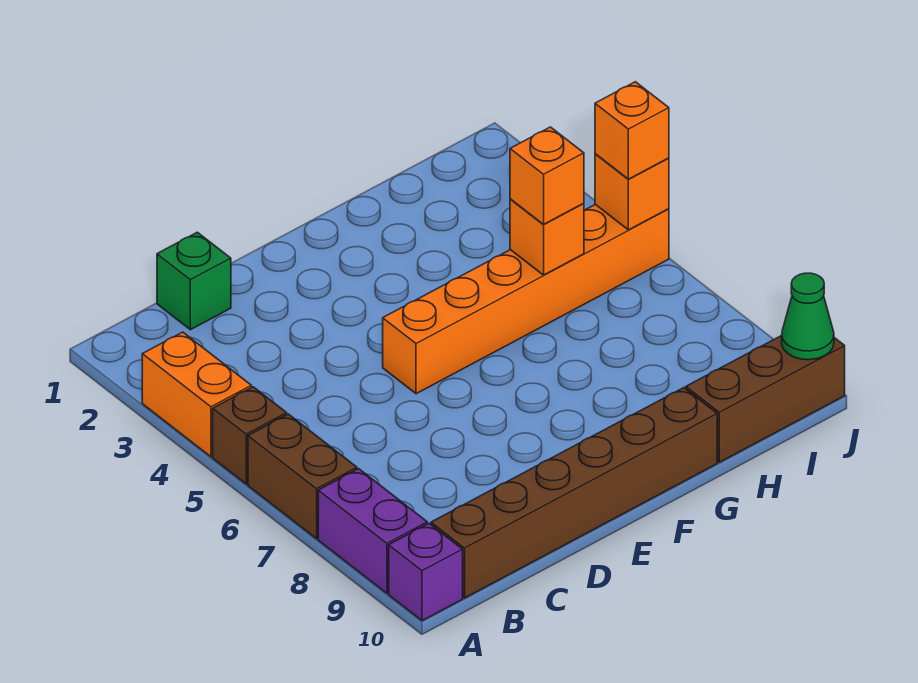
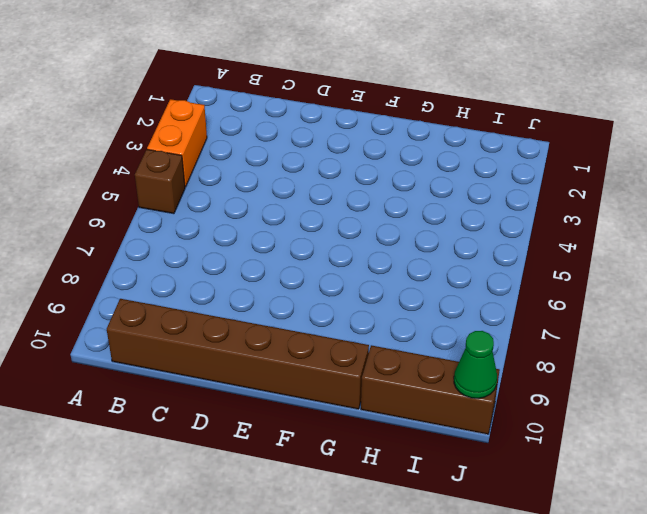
none -> brown 1x2 brick [248,414,357,539]
none -> purple 1x2 brick [318,469,427,593]
none -> purple 1x1 brick [389,523,463,621]

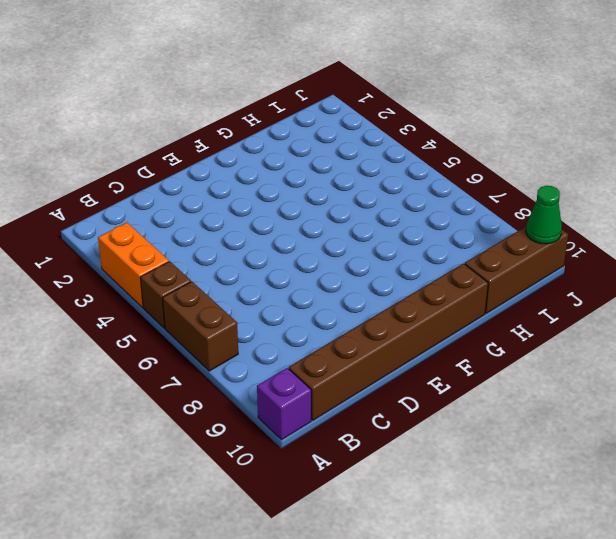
none -> purple 1x2 brick [318,469,427,593]
none -> green 1x1 brick [157,232,231,330]
none -> orange 1x6 brick [383,205,669,394]

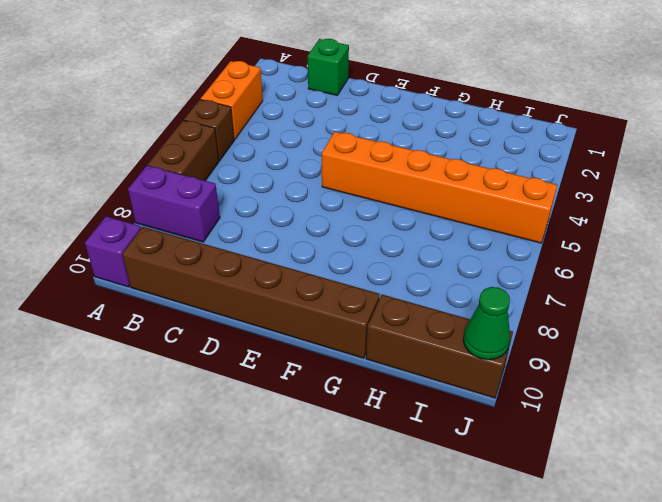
purple 1x2 brick [128,166,220,242] -> purple 1x2 brick turned to [318,469,427,593]
none -> orange 1x1 brick [510,199,584,275]
none -> orange 1x1 brick [595,154,669,230]
none -> orange 1x1 brick [510,127,584,224]

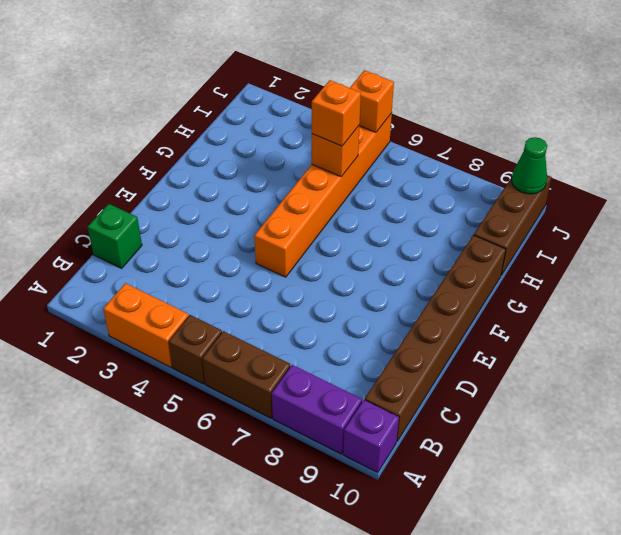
none -> orange 1x1 brick [595,82,669,179]

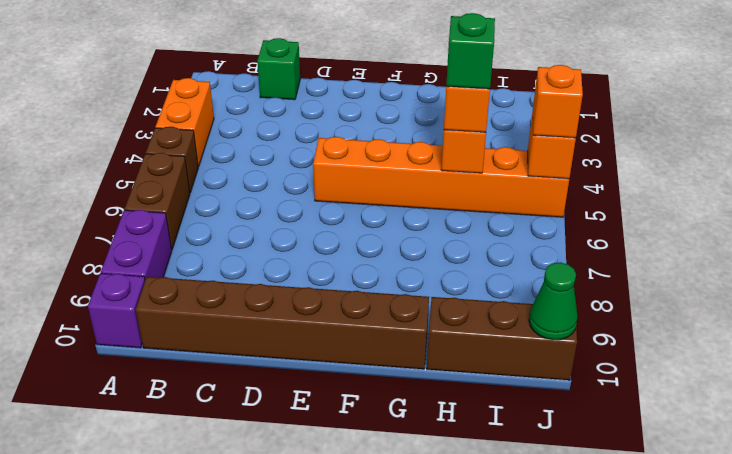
green 1x1 brick [446,13,495,89] -> none

